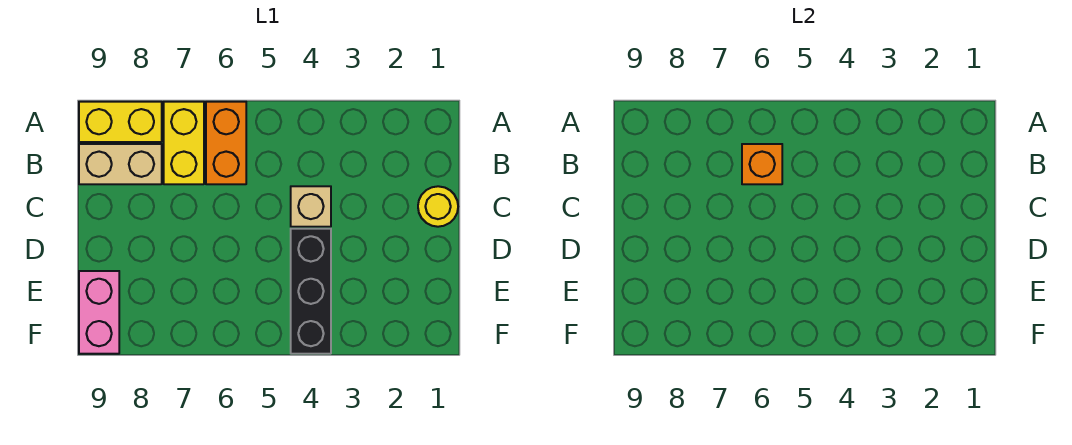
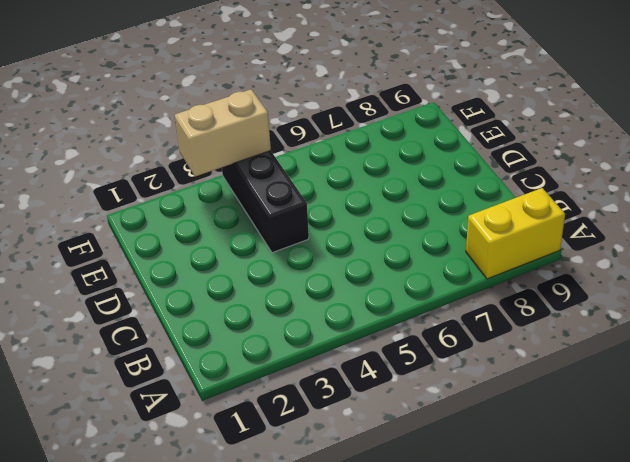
tan 1x2 brick [175,89,271,176] -> tan 1x2 brick moved to [79,144,162,184]
none -> orange 1x2 brick [206,102,246,184]
none -> yellow 1x2 brick [164,102,204,184]

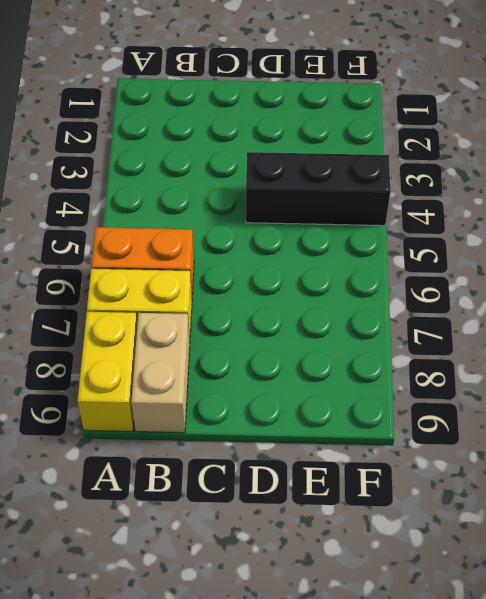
none -> yellow 1x1 round brick [418,186,458,227]
none -> tan 1x1 brick [291,186,331,227]

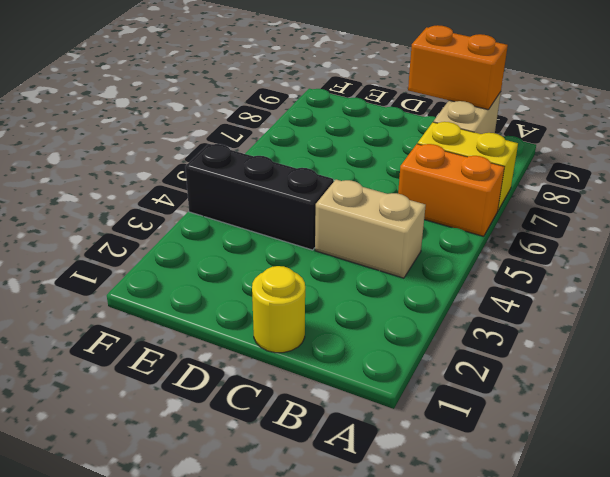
tan 1x2 brick [315,180,426,278] -> tan 1x1 brick [291,186,331,227]
orange 1x2 brick [408,25,508,110] -> none
none -> yellow 1x2 brick [79,102,162,142]
none -> pink 1x2 brick [79,271,119,354]

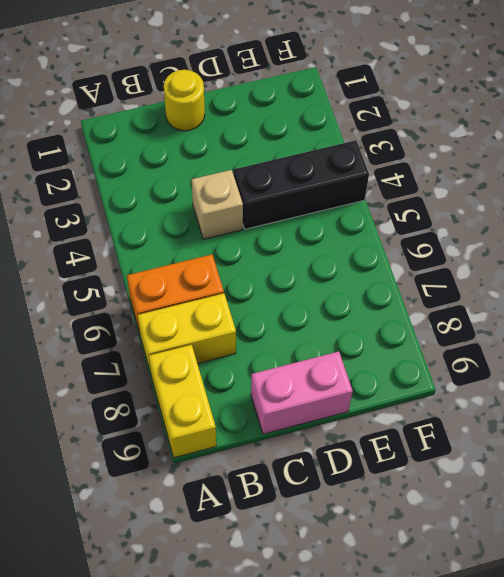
pink 1x2 brick [251,352,353,434] -> pink 1x2 brick moved to [79,271,119,354]
none -> tan 1x2 brick [79,144,162,184]
none -> orange 1x1 brick [742,144,782,184]

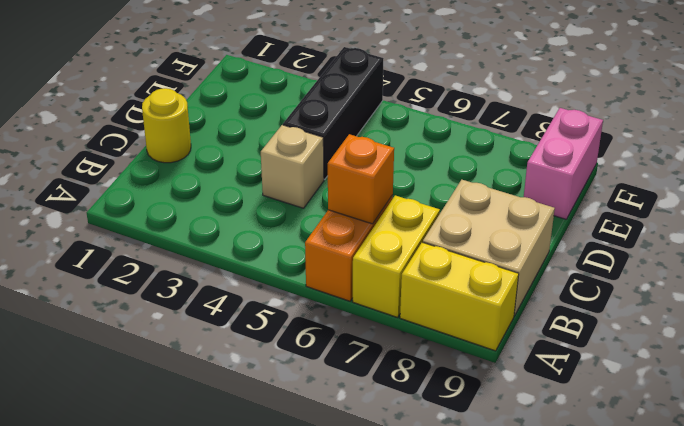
tan 2x2 brick [423,180,555,316] -> tan 1x2 brick [79,144,162,184]

